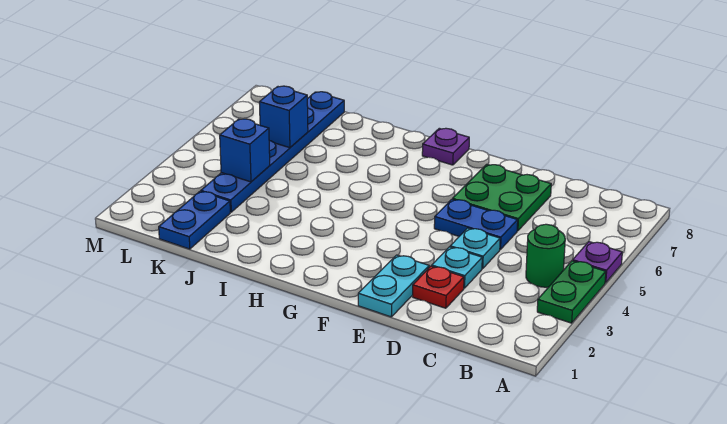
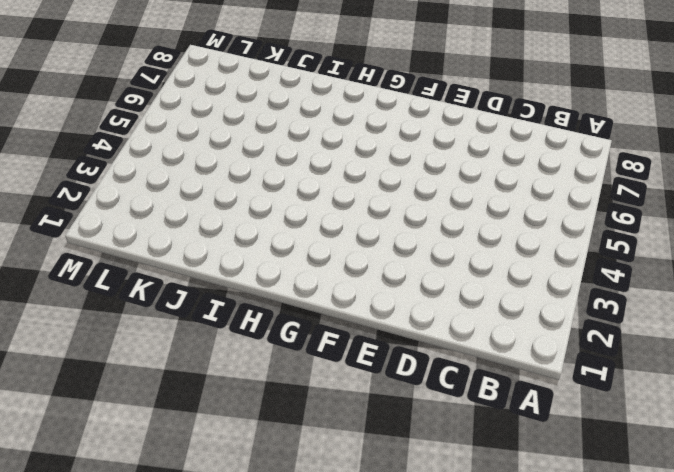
none -> green 1x2 plate [537,261,606,323]
none -> purple 1x1 plate [573,242,622,283]
none -> green 1x1 round brick [526,224,565,287]

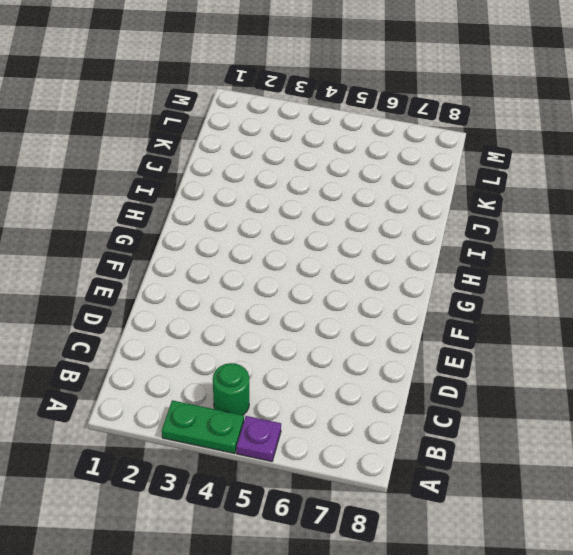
none -> red 1x1 plate [413,266,464,308]
none -> cyan 1x1 plate [432,247,482,288]
none -> cyan 1x1 plate [450,228,500,269]

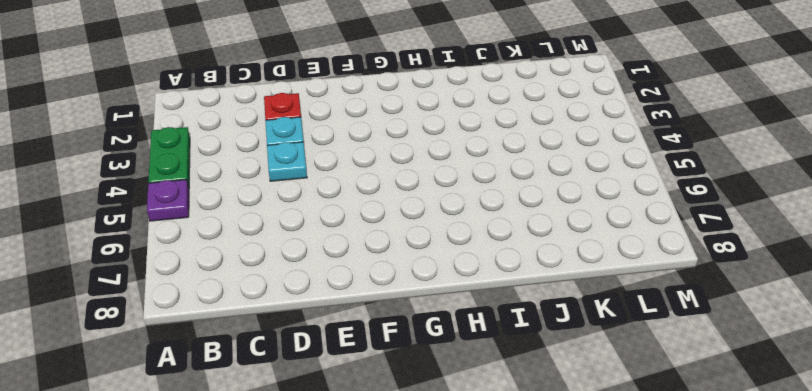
none -> green 1x1 round brick [526,224,565,287]
none -> blue 1x2 plate [434,199,518,250]
none -> green 2x2 plate [453,164,551,231]

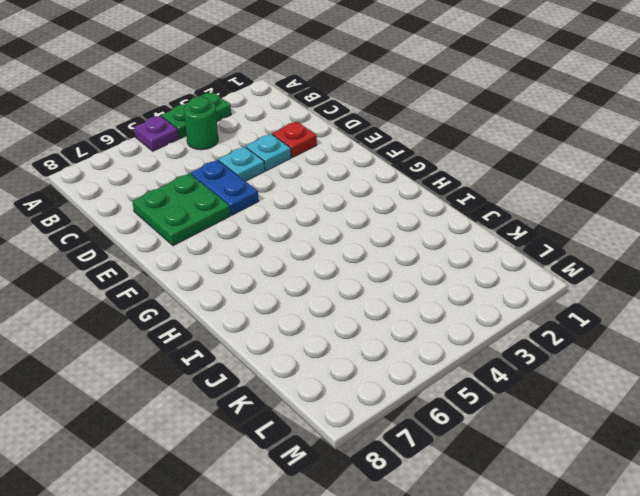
none -> cyan 1x2 plate [358,255,429,317]
none -> purple 1x1 plate [422,128,469,165]
none -> blue 1x2 plate [159,191,230,249]

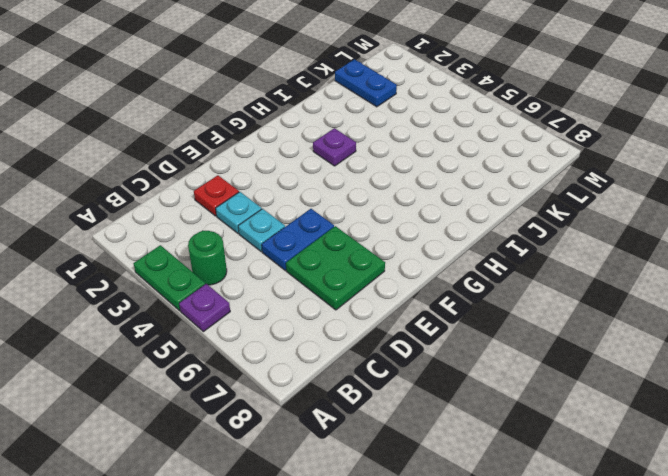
purple 1x1 plate [313,128,356,166] -> purple 1x1 plate moved to [422,128,469,165]
none -> cyan 1x2 plate [358,255,429,317]
none -> blue 1x6 plate [201,92,344,212]
none -> blue 1x1 brick [220,119,270,182]

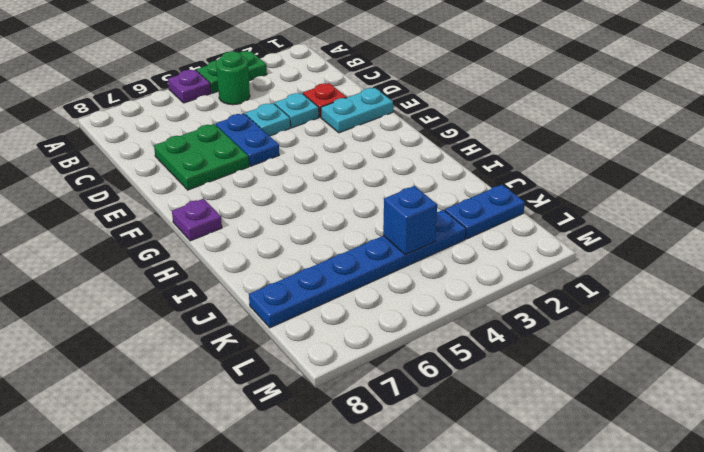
none -> blue 1x1 brick [259,86,308,148]

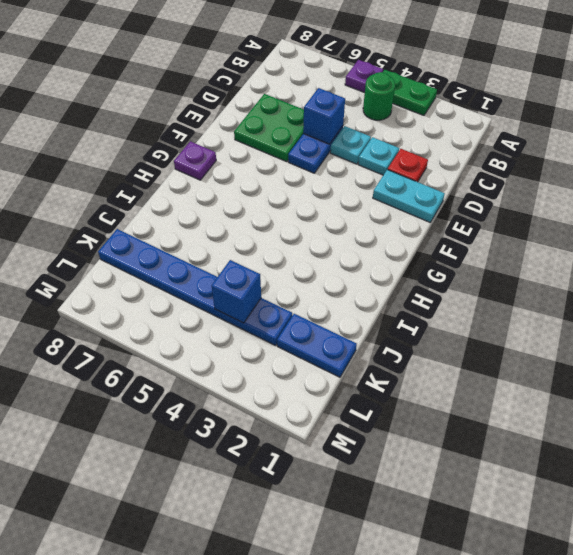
blue 1x1 brick [303,88,345,144] -> blue 1x1 brick moved to [259,86,308,148]

